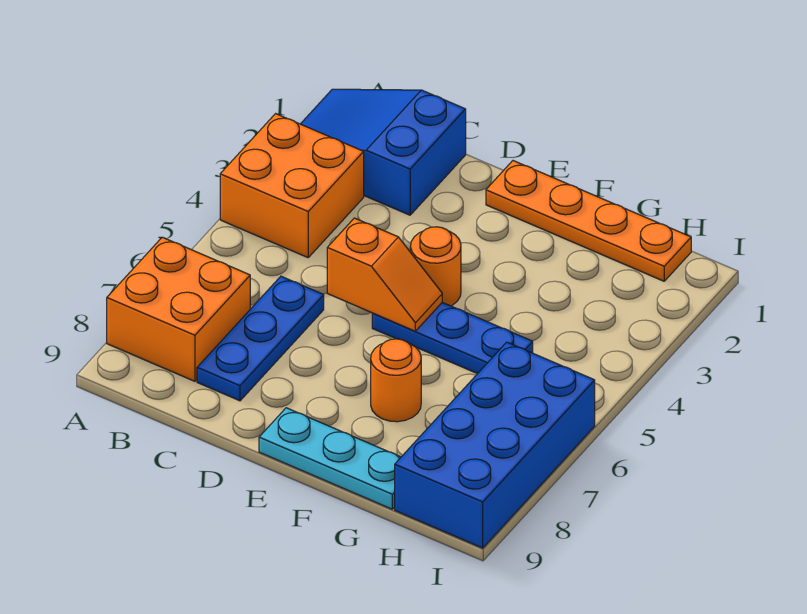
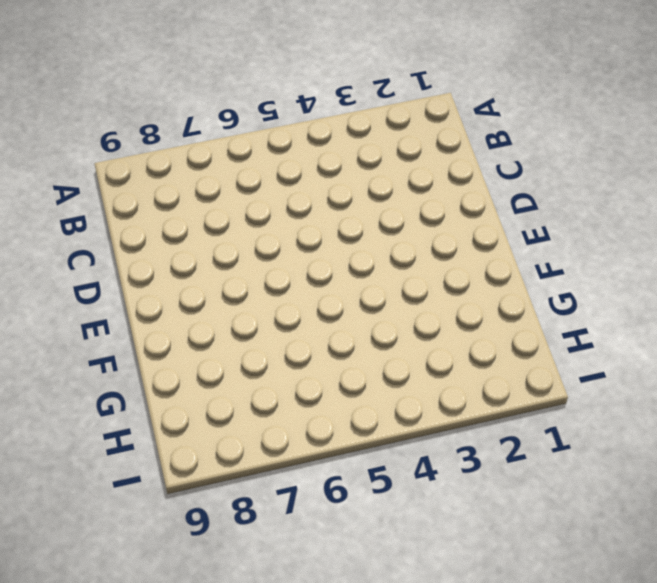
none -> blue 2x3 slope [301,89,466,215]
none -> orange 2x2 brick [220,114,364,258]

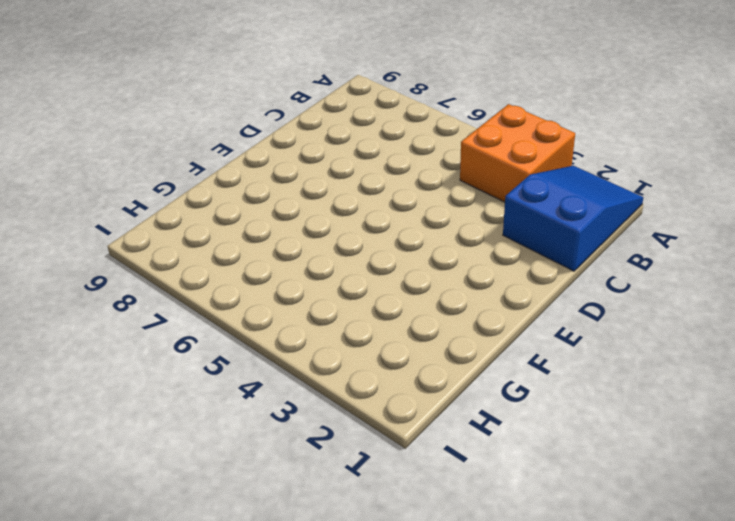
none -> orange 2x2 brick [107,237,250,381]
none -> blue 1x3 plate [197,276,324,401]

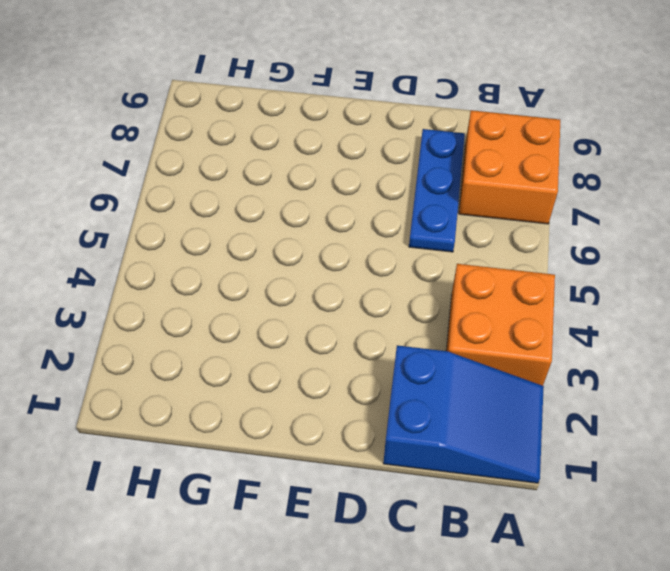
none -> orange 1x4 plate [486,161,691,281]
none -> orange 1x1 round brick [410,227,461,306]

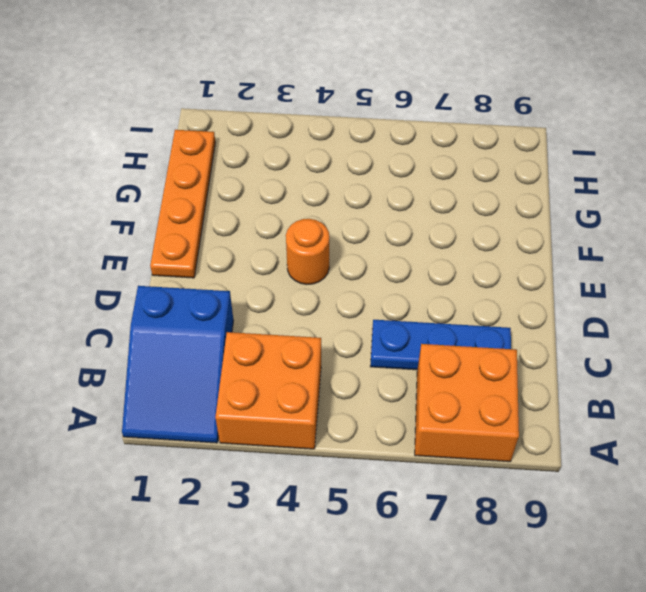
none -> blue 1x3 plate [372,303,533,374]
none -> cyan 1x3 plate [259,408,401,509]

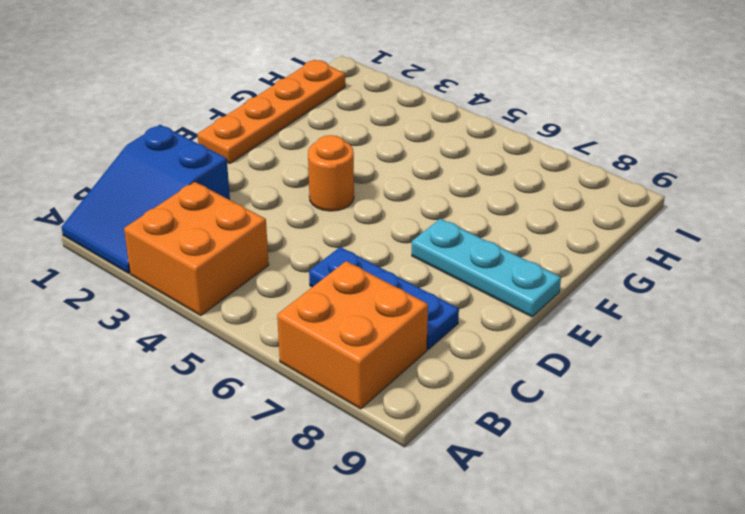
cyan 1x3 plate [412,219,561,317] -> cyan 1x3 plate turned to [259,408,401,509]
none -> blue 1x3 plate [372,303,533,374]
none -> orange 1x1 round brick [371,339,421,422]

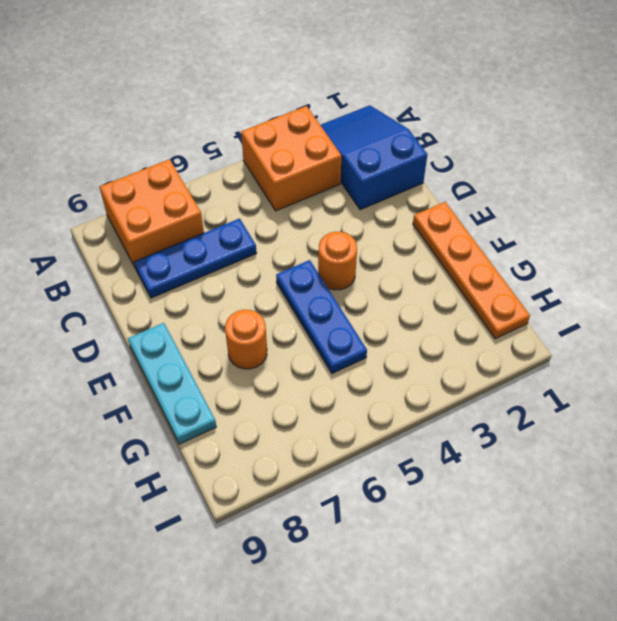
none -> blue 2x4 brick [395,342,595,548]
none -> orange 1x2 slope [327,218,442,331]

